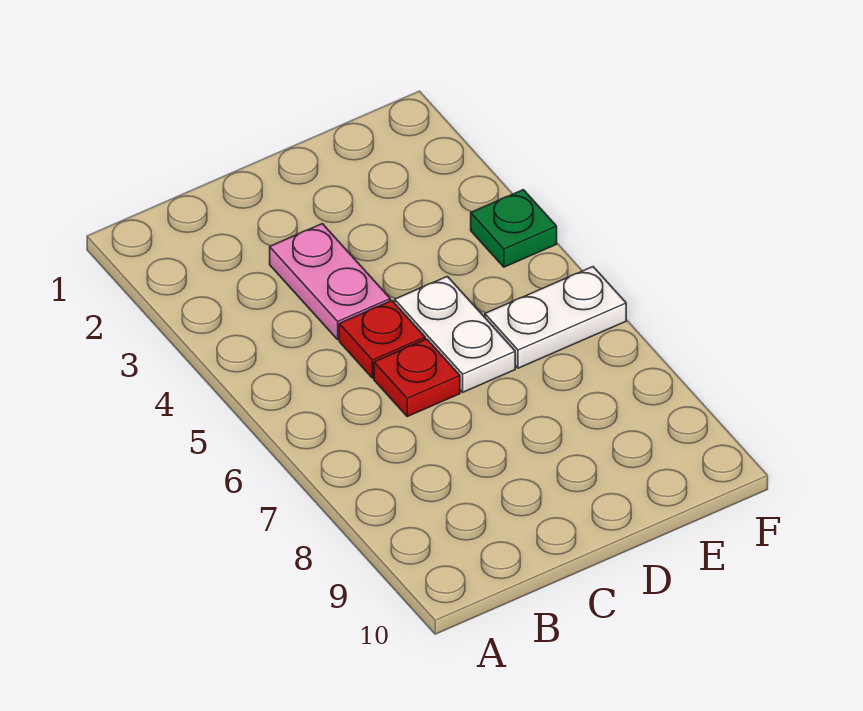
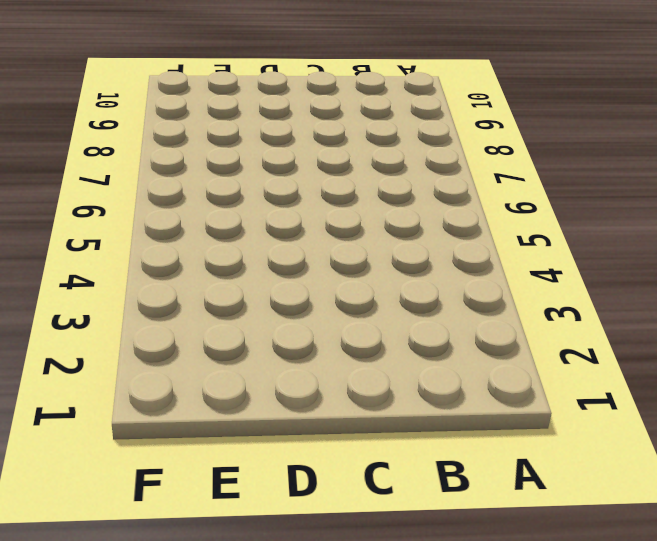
none -> pink 1x2 plate [270,224,390,339]
none -> red 1x1 plate [339,301,425,378]

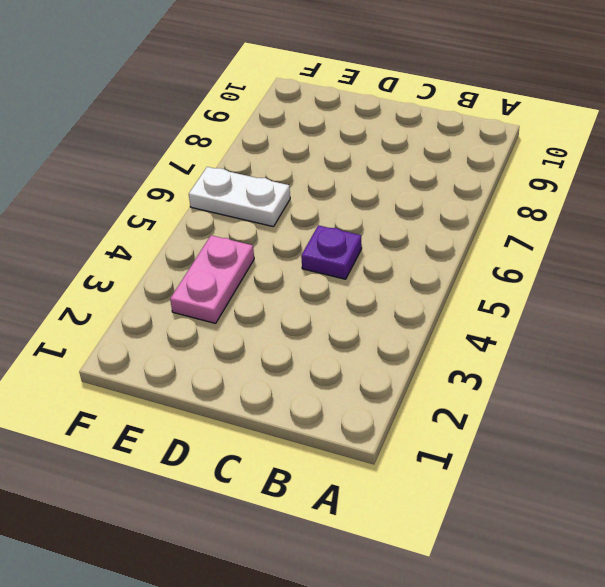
purple 1x1 plate [301,225,362,279] -> red 1x1 plate [339,301,425,378]
pink 1x2 plate [170,235,254,323] -> pink 1x2 plate moved to [270,224,390,339]
none -> red 1x1 plate [374,339,460,417]
none -> white 1x2 plate [395,276,515,392]

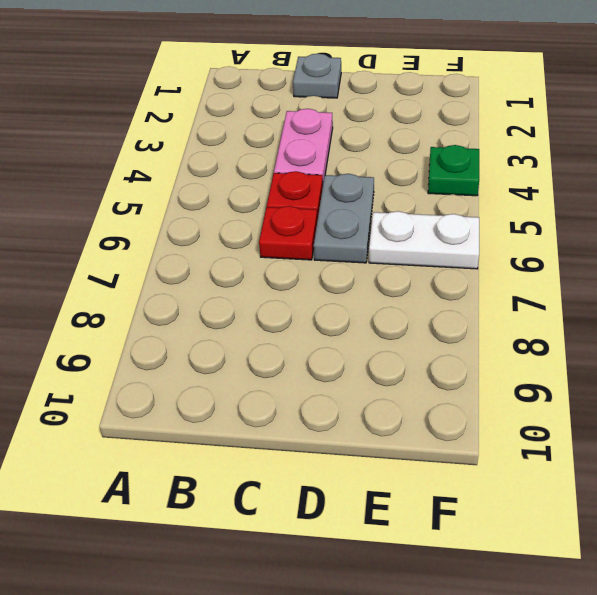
grey 1x1 plate [293,53,341,98] -> none
grey 1x2 plate [314,174,374,263] -> white 1x2 plate [395,276,515,392]

